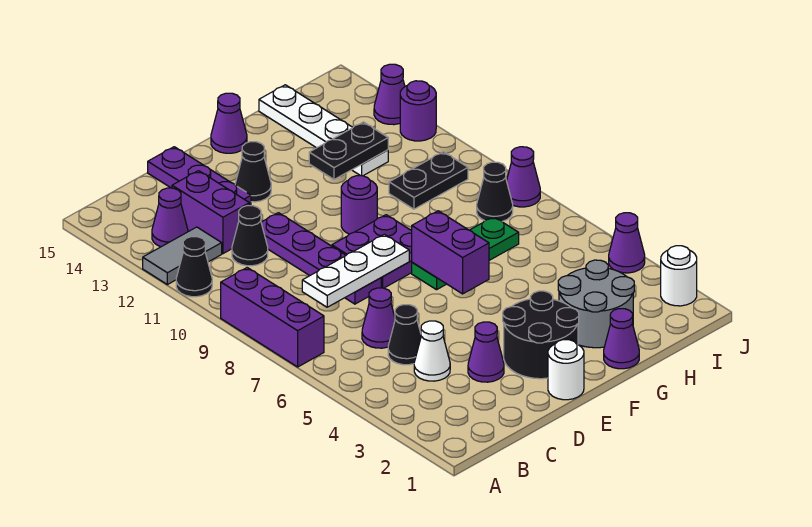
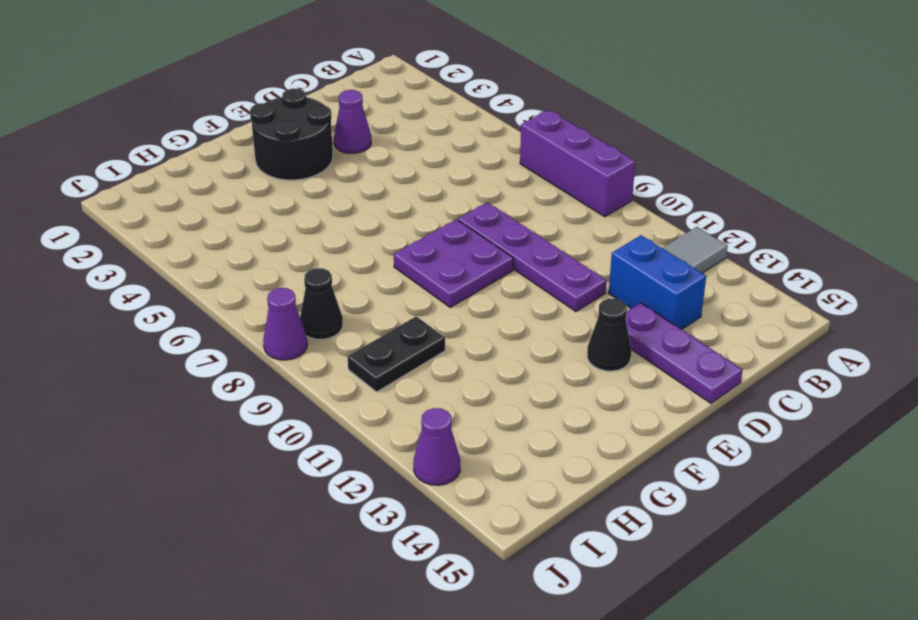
blue 1x2 brick [609,235,706,329] -> purple 1x2 brick [172,171,249,254]
none -> black 1x1 cone [176,237,212,297]
none -> purple 1x1 cone [152,188,188,247]
none -> white 1x1 cone [414,321,450,381]
none -> black 1x1 cone [388,305,421,365]

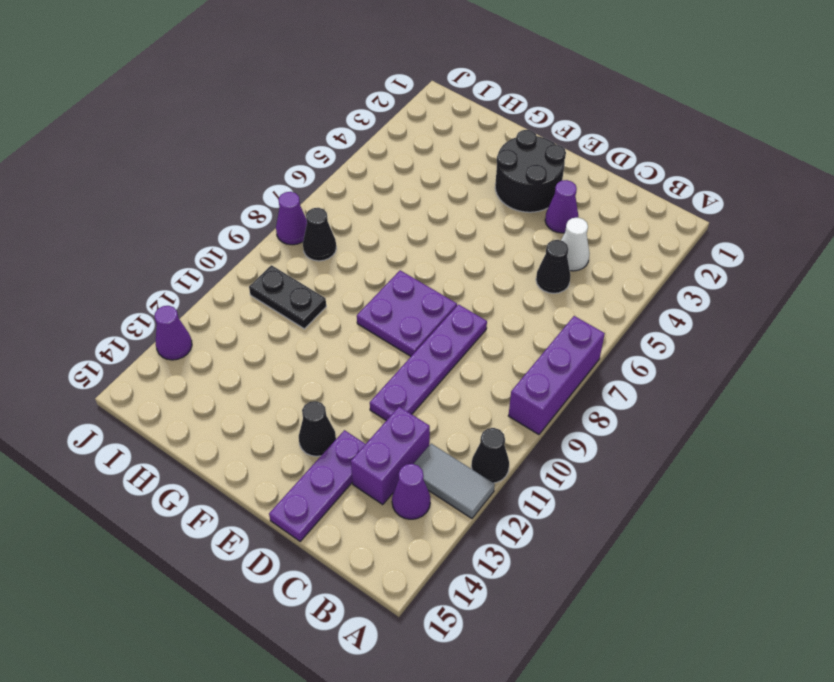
none -> purple 1x1 cone [362,288,395,348]
none -> black 1x1 cone [232,206,268,266]
none -> white 1x1 round brick [548,340,584,400]
none -> green 1x3 plate [412,217,519,290]

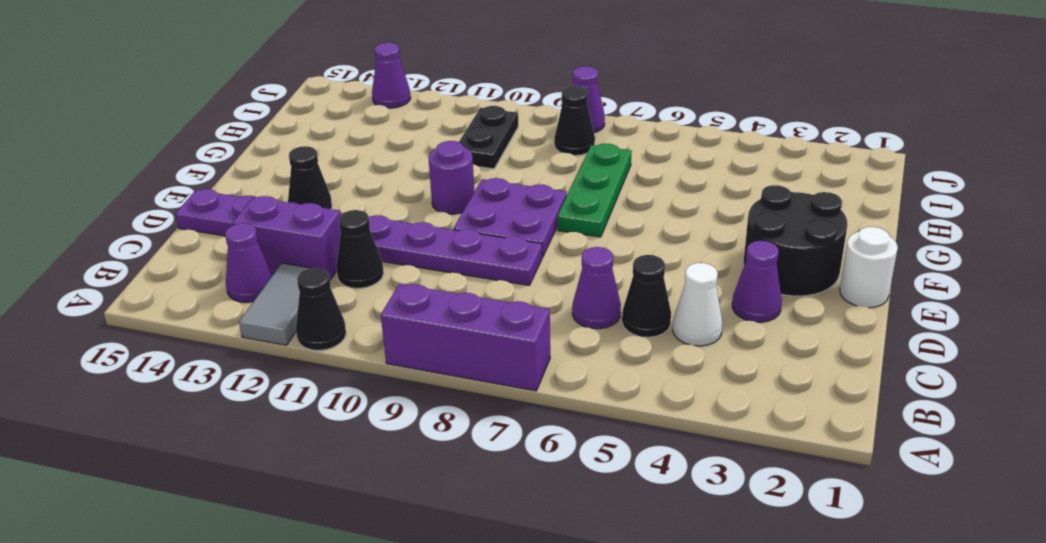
none -> purple 1x1 cone [211,93,247,153]
none -> purple 1x1 cone [604,309,639,369]
none -> grey 2x2 round brick [558,260,634,348]
none -> white 1x4 plate [259,85,388,176]

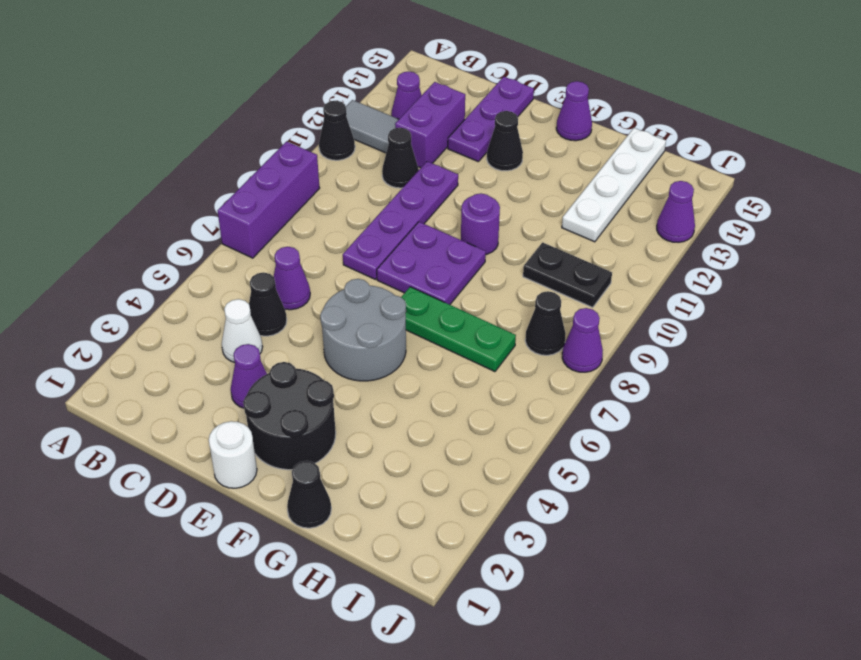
grey 2x2 round brick [320,279,406,381] -> grey 2x2 round brick moved to [558,260,634,348]
black 1x1 cone [287,461,331,528] -> purple 1x1 cone [604,309,639,369]
none -> white 1x1 round brick [661,246,697,306]
none -> purple 1x1 cone [609,213,645,273]
none -> purple 1x1 round brick [400,81,436,141]
none -> white 1x3 plate [302,234,409,307]

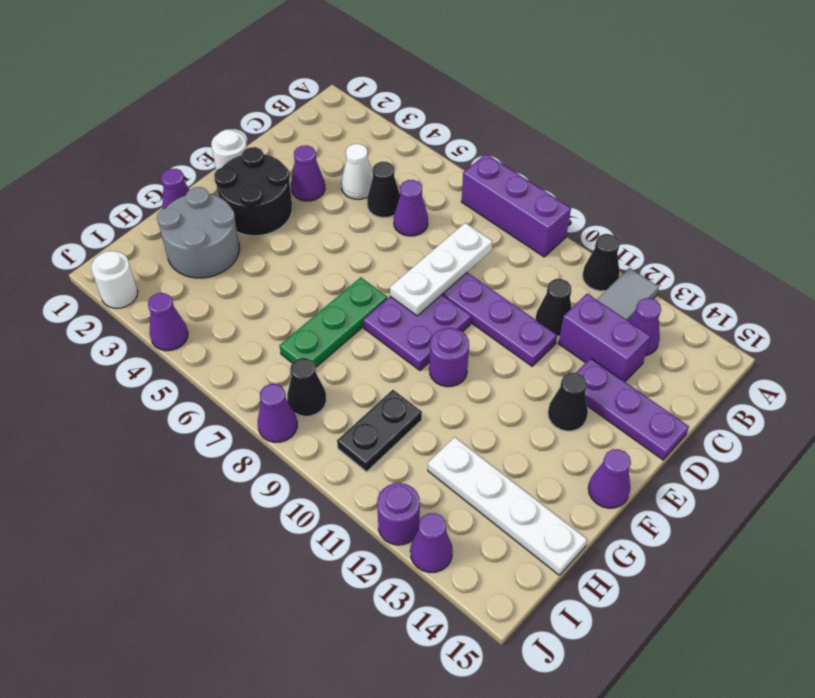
none -> purple 1x2 brick [412,211,489,294]
none -> black 1x2 plate [309,122,388,179]

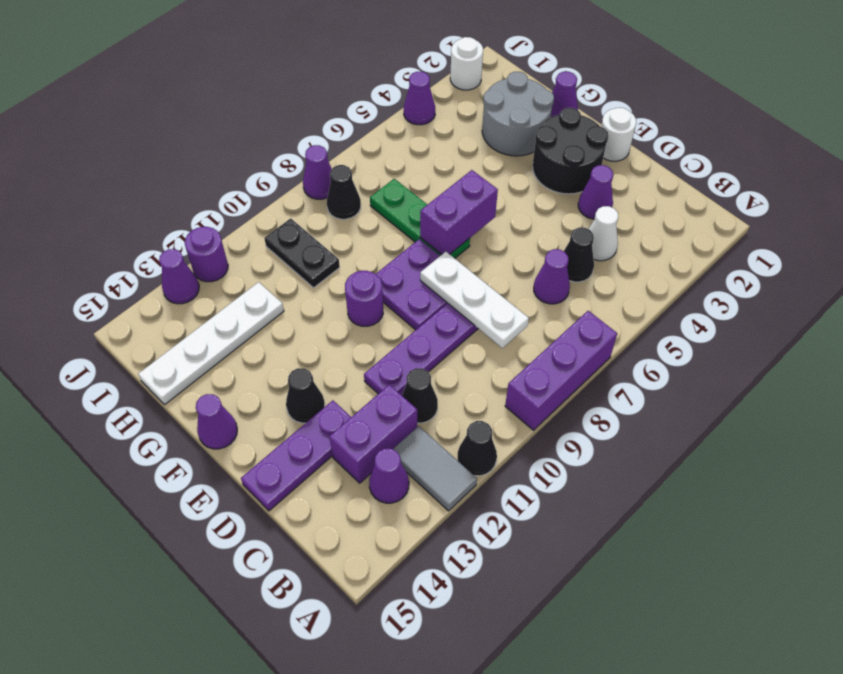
none -> black 1x2 plate [309,122,388,179]

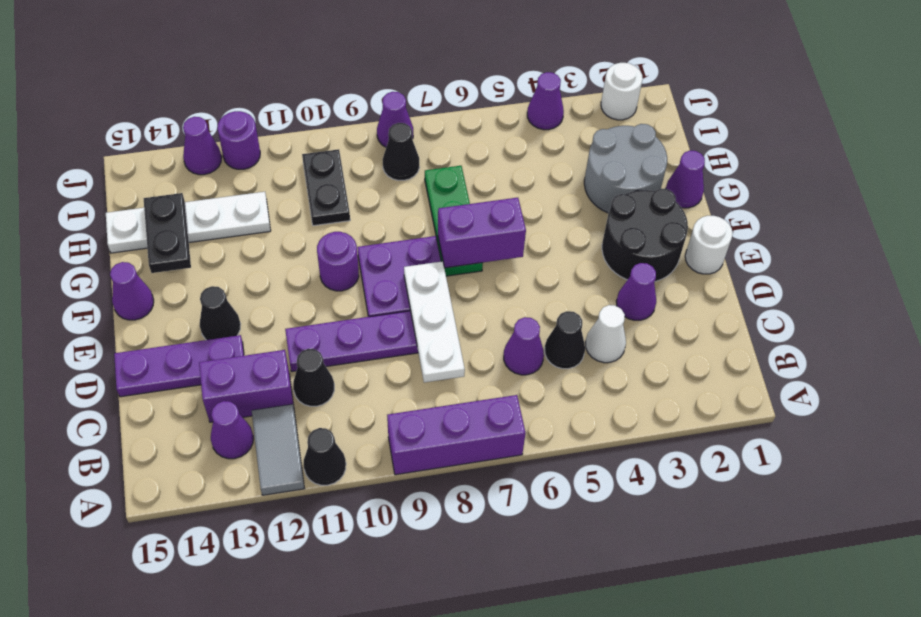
black 1x2 plate [144,193,191,273] -> black 1x2 plate moved to [309,122,388,179]

